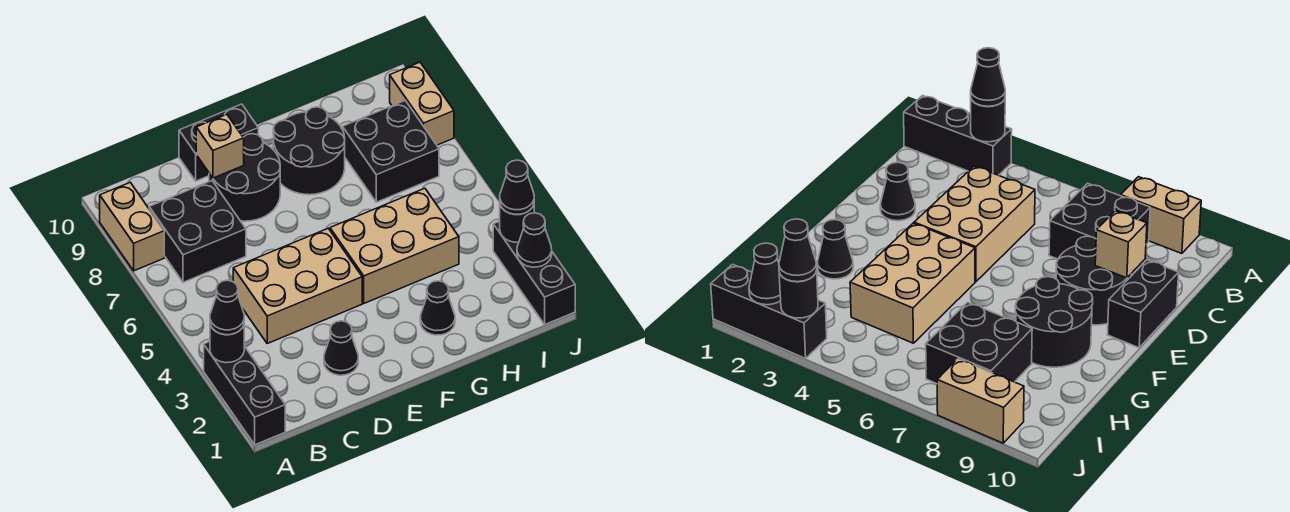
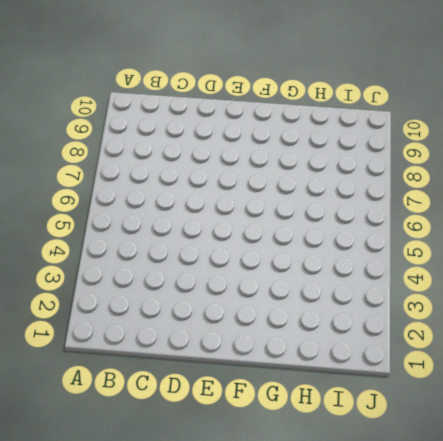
none -> black 1x3 brick [204,342,285,445]
none -> tan 1x2 brick [100,182,164,271]
none -> black 2x2 brick [149,181,246,282]

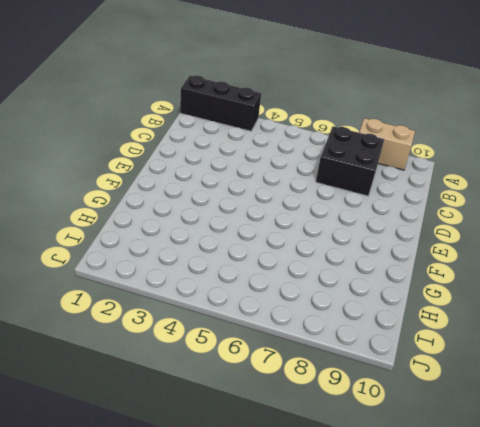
none -> tan 2x3 brick [233,228,362,343]
none -> black 1x1 cone [324,321,358,375]
none -> black 2x2 round brick [209,134,280,221]

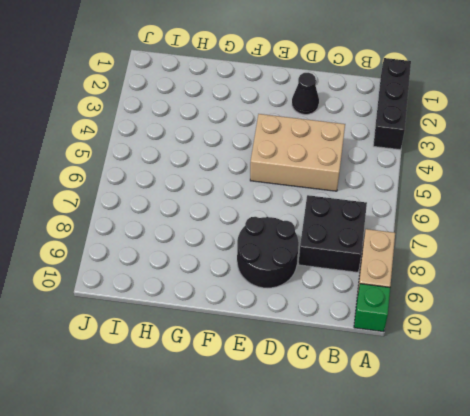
green 1x1 brick [354,284,390,332] -> none
none -> black 1x2 brick [179,104,258,181]
none -> tan 2x3 brick [330,188,459,303]
none -> black 2x2 round brick [273,107,345,195]

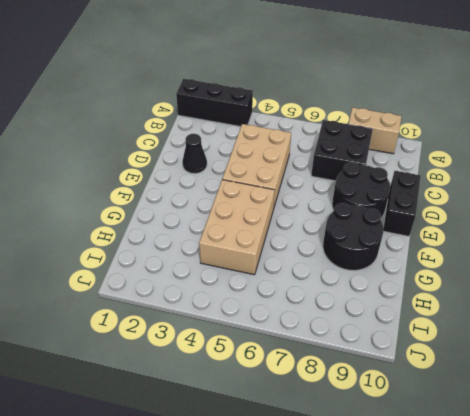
none -> black 1x1 cone [420,281,455,335]
none -> black 2x2 brick [343,101,439,202]
none -> black 1x3 brick [493,221,575,324]

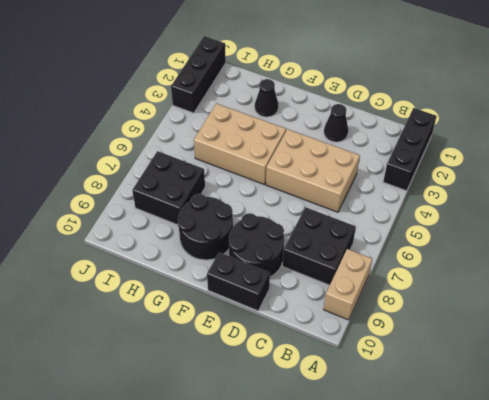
none -> tan 1x2 brick [390,62,454,145]
none -> black 1x1 round brick [210,325,244,363]
none -> tan 1x1 brick [196,115,244,178]

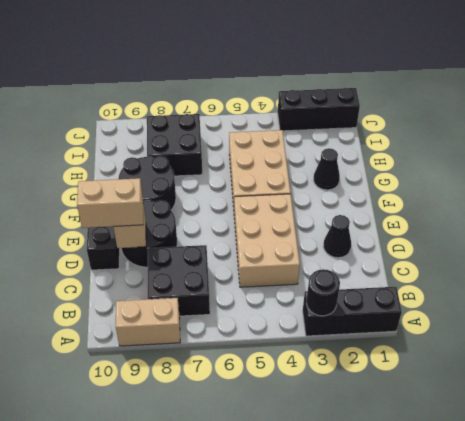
tan 1x2 brick [77,178,143,228] -> tan 1x2 brick moved to [390,62,454,145]
none -> black 1x1 cone [517,213,552,267]
none -> black 1x1 round brick [500,205,534,242]
none -> black 1x1 cone [210,280,244,335]

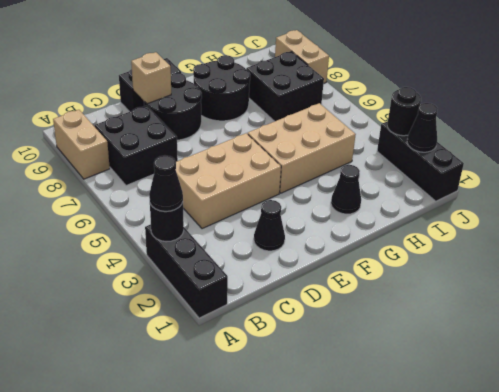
none -> black 1x1 cone [500,160,534,214]

